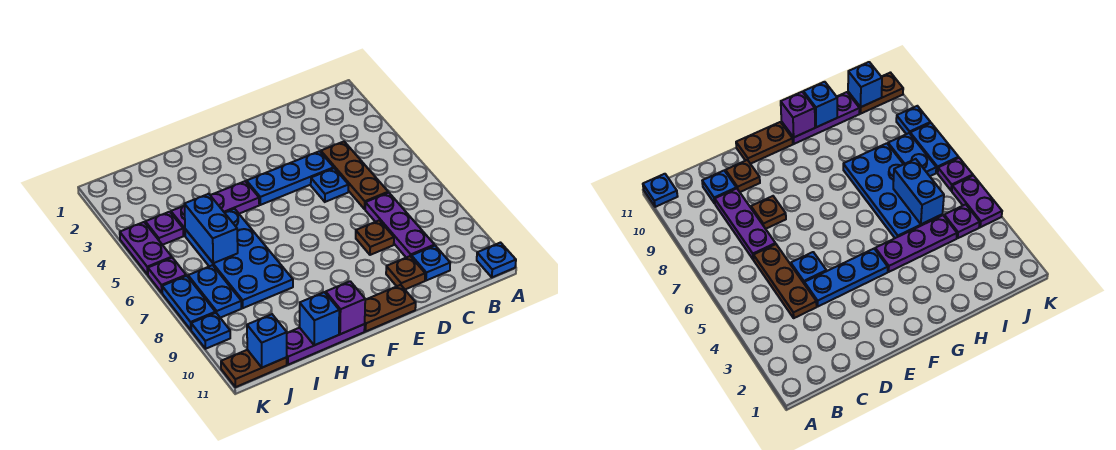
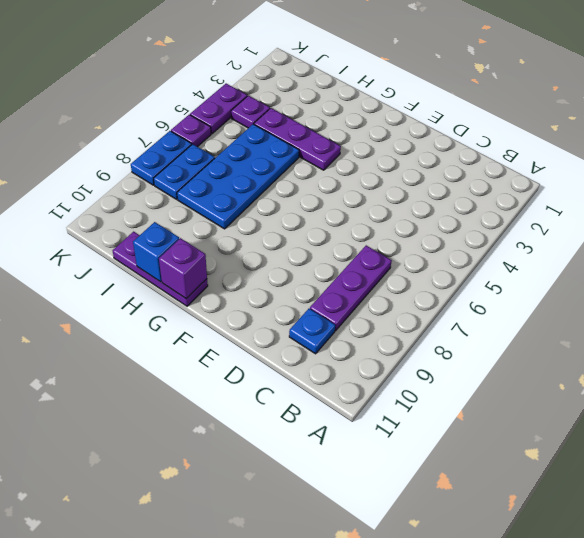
none -> blue 1x1 plate [477,243,516,277]
none -> brown 1x3 plate [321,142,388,209]
none -> blue 1x3 plate [247,151,334,205]

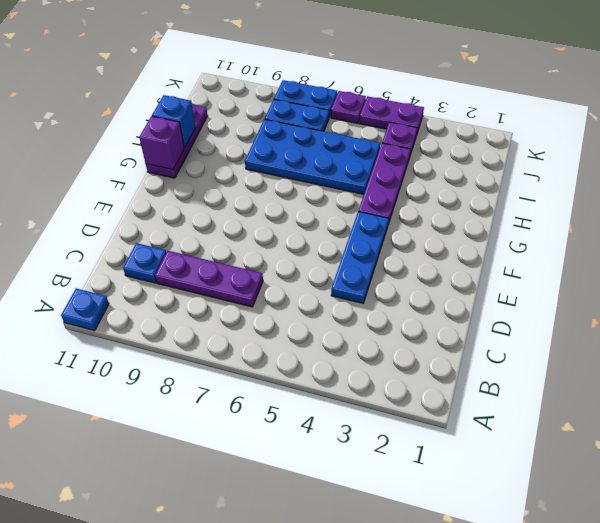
none -> brown 1x3 plate [321,142,388,209]
none -> blue 1x1 plate [311,168,349,202]
none -> brown 1x1 plate [356,220,394,255]

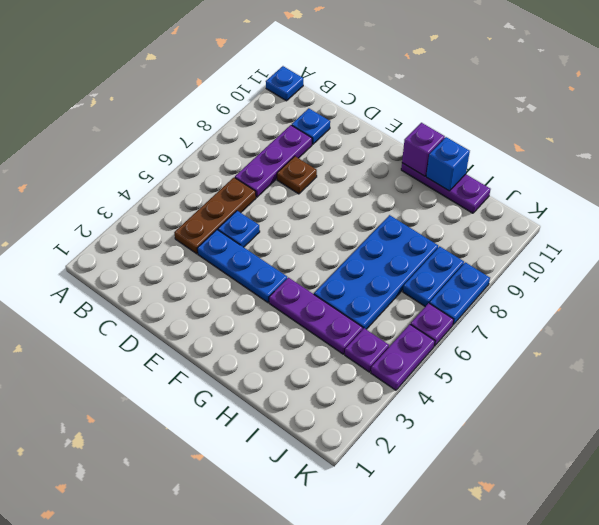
none -> brown 1x1 plate [386,256,425,289]
none -> brown 1x2 plate [364,285,416,331]
none -> brown 1x2 plate [221,350,287,387]

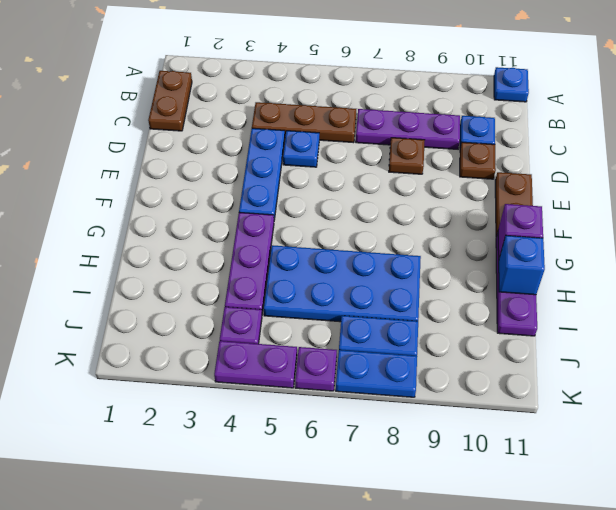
brown 1x2 plate [148,71,192,131] -> brown 1x2 plate moved to [221,350,287,387]
none -> blue 1x1 plate [191,313,230,349]
none -> blue 1x2 brick [184,194,238,263]
none -> blue 1x1 brick [247,314,287,368]

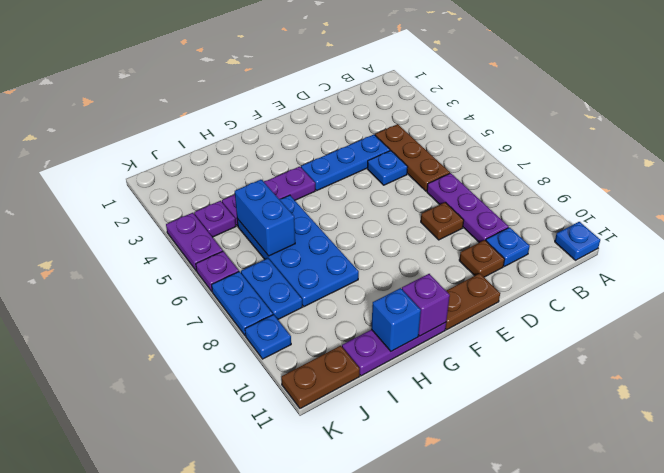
none -> blue 1x1 brick [247,314,287,368]

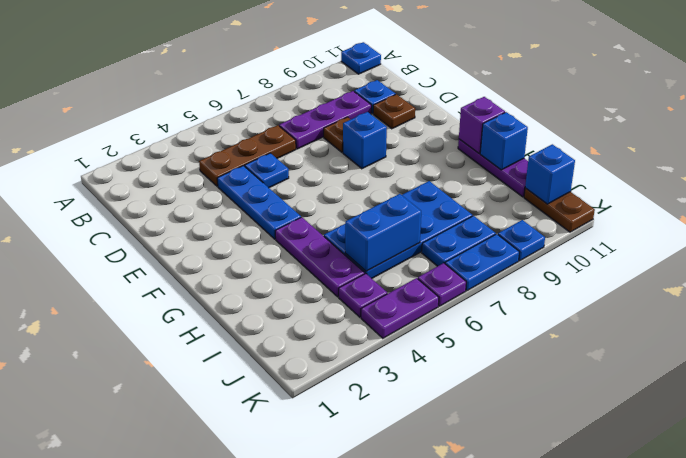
blue 1x1 brick [343,112,387,169] -> none
none -> brown 1x2 plate [364,285,416,331]

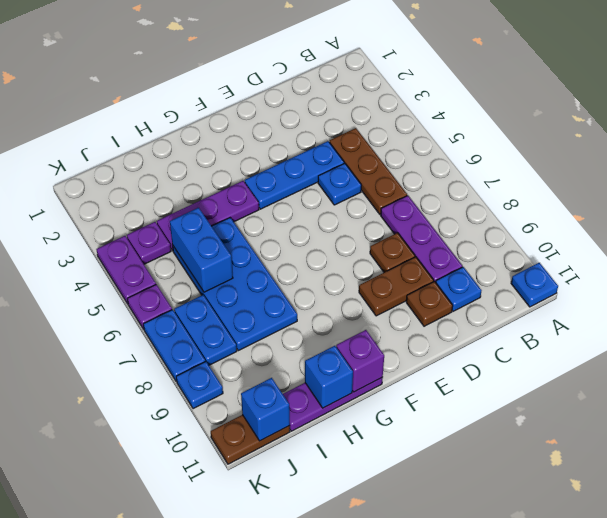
brown 1x2 plate [359,257,434,316] -> brown 1x2 plate moved to [364,285,416,331]

